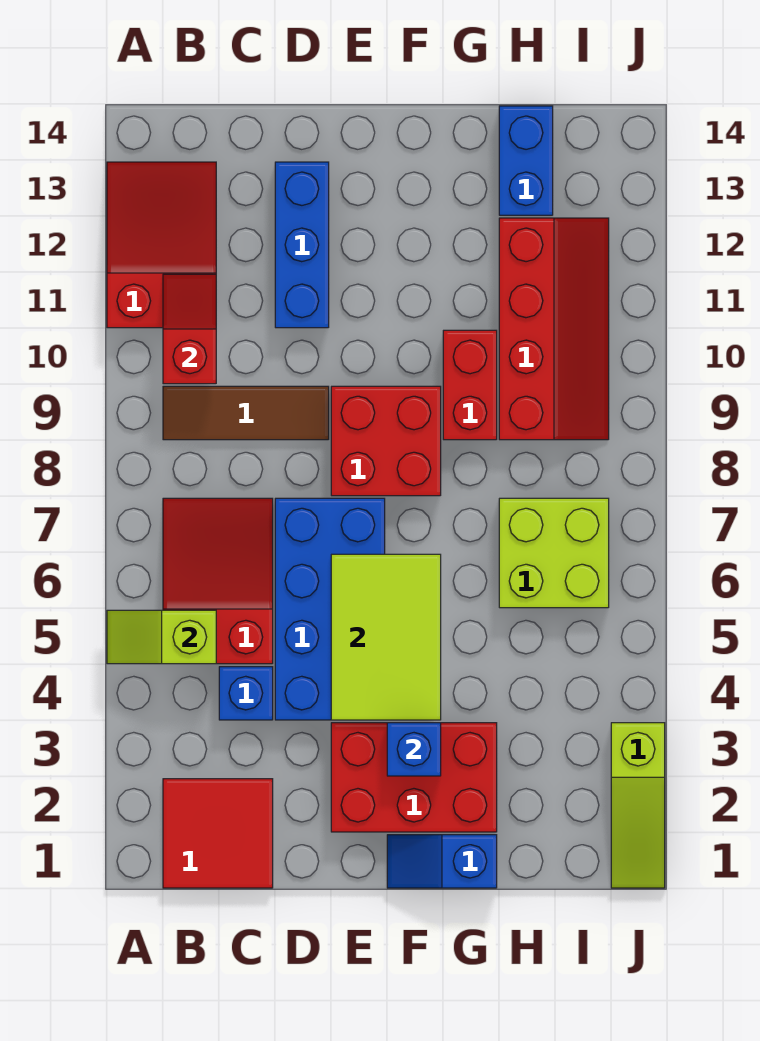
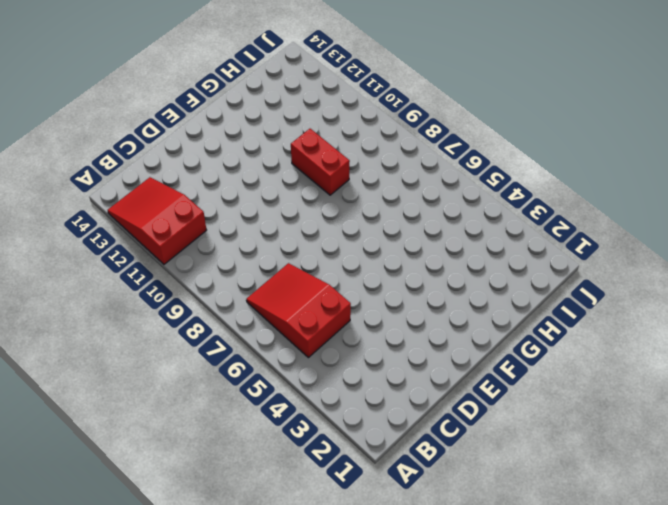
none -> red 2x2 tile [163,779,273,888]
none -> brown 1x3 tile [163,386,329,440]
none -> blue 1x1 brick [219,667,273,720]

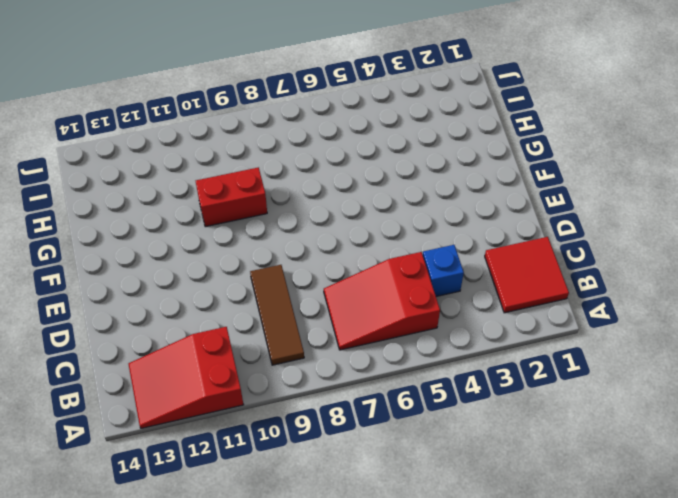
none -> blue 2x4 brick [275,498,385,720]
none -> blue 1x3 brick [275,162,329,328]
none -> red 2x3 brick [331,723,497,832]

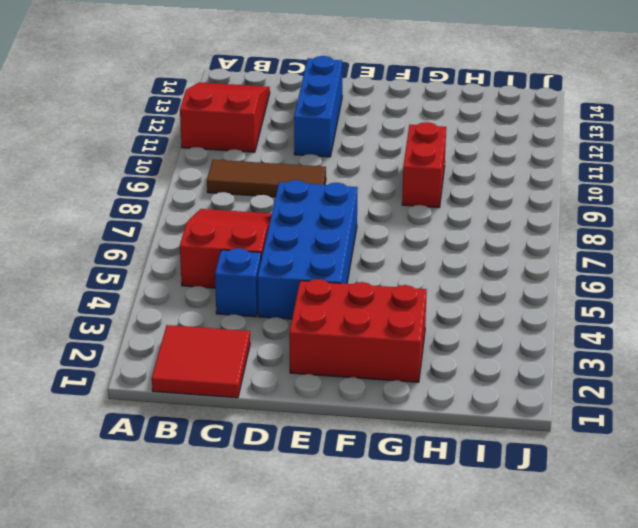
none -> red 2x2 brick [331,386,441,496]
none -> blue 1x2 slope [387,835,497,888]
none -> lime 2x2 brick [499,498,609,608]

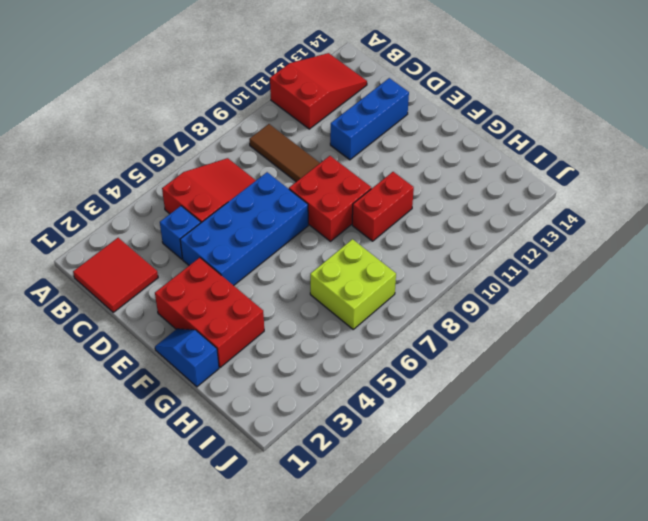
none -> red 2x4 slope [499,218,609,440]
none -> blue 1x2 brick [499,106,553,215]
none -> lime 1x3 slope [611,723,665,888]

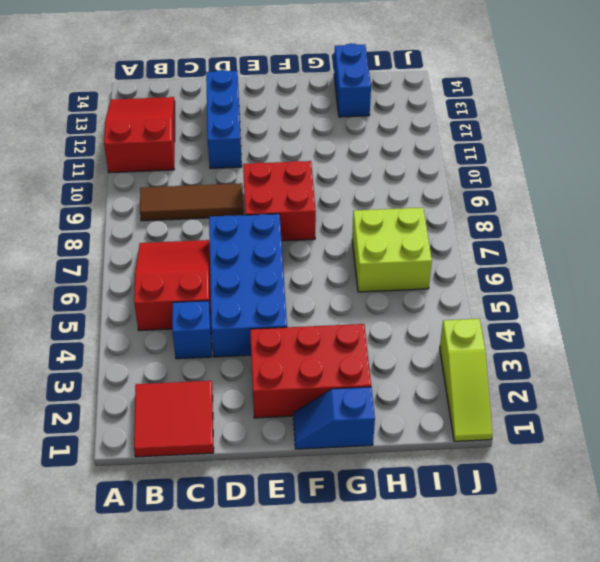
none -> red 1x2 brick [443,330,497,440]
none -> red 2x4 slope [499,218,609,440]
none -> lime 1x2 slope [107,610,216,664]

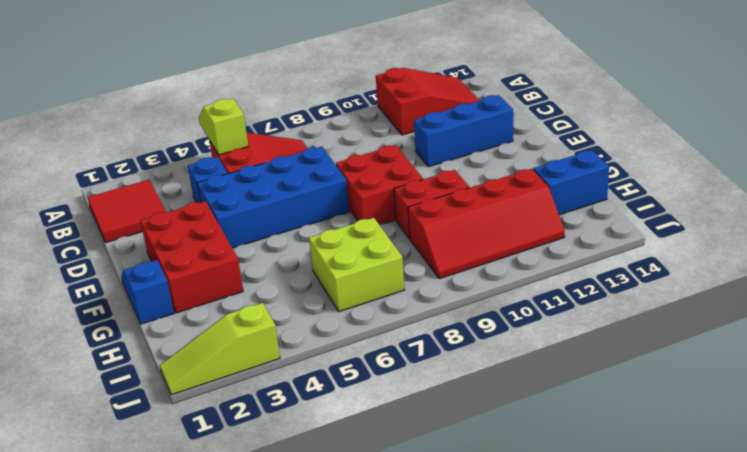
none -> brown 1x3 tile [163,386,329,440]
none -> red 1x2 slope [163,274,216,384]
none -> lime 2x3 tile [331,554,441,720]

